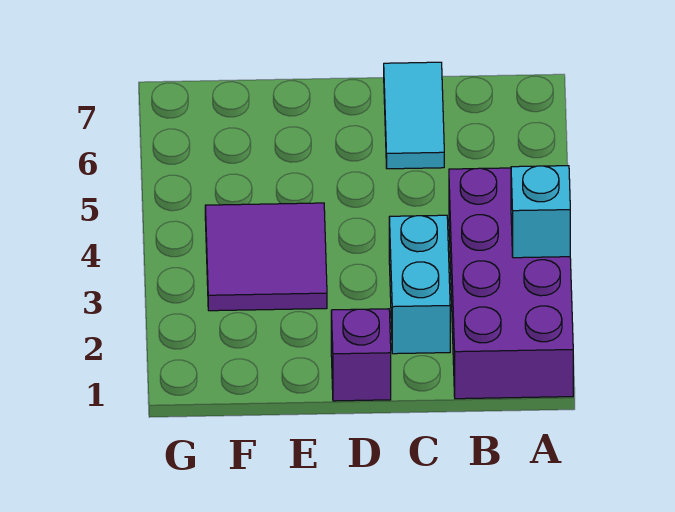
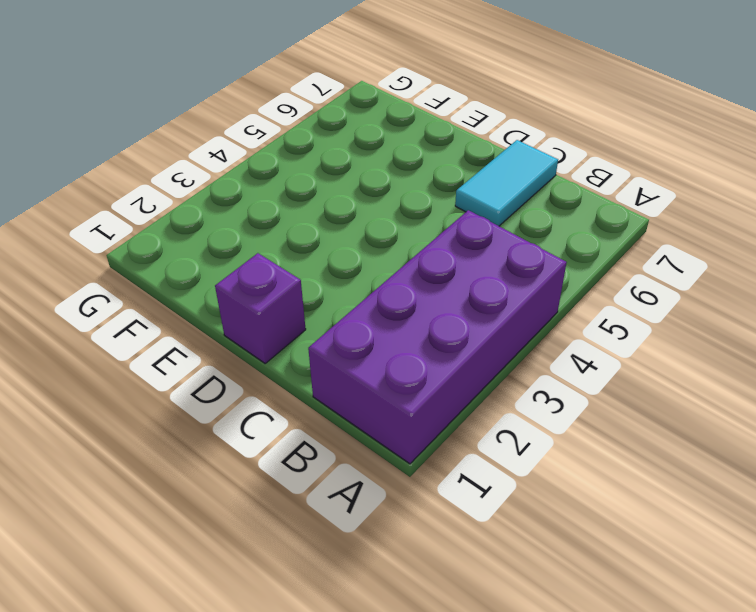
none -> cyan 1x2 brick [389,215,450,354]
none -> purple 2x2 tile [205,203,327,311]

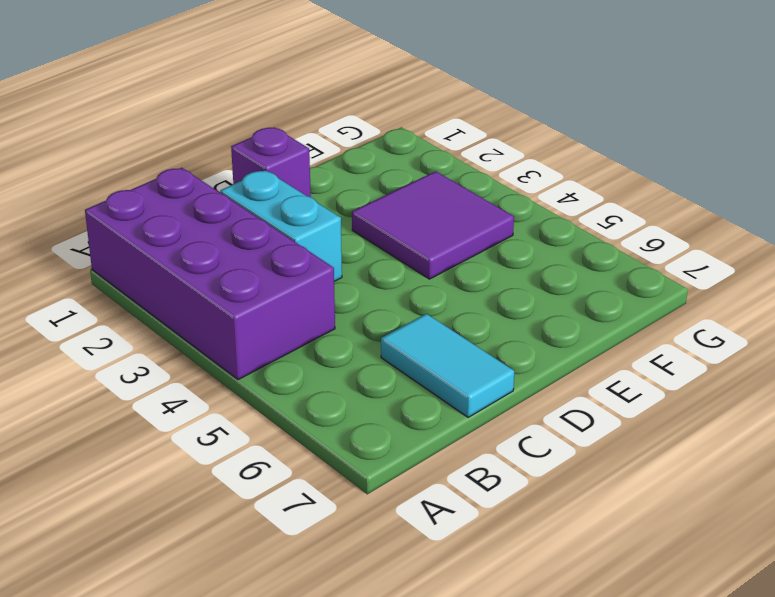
none -> cyan 1x1 brick [511,166,570,258]

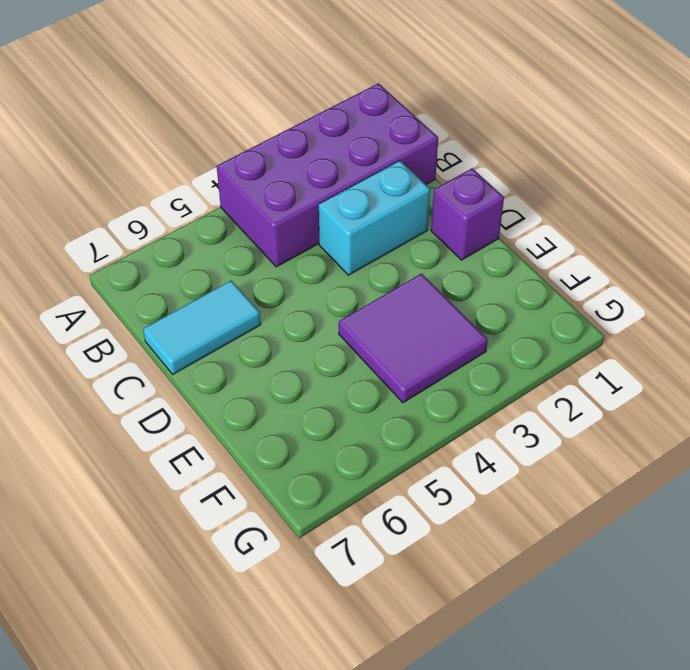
none -> cyan 1x1 brick [511,166,570,258]

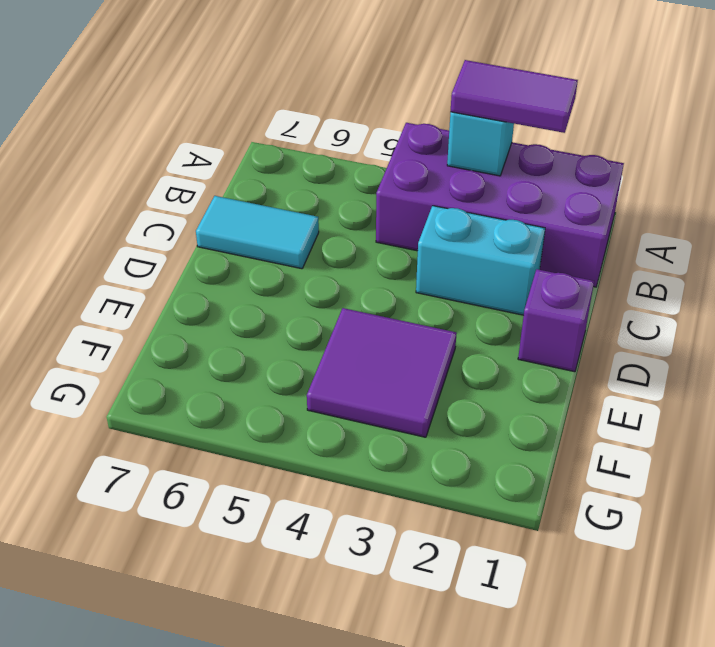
purple 1x2 tile [451,60,578,133] -> none

